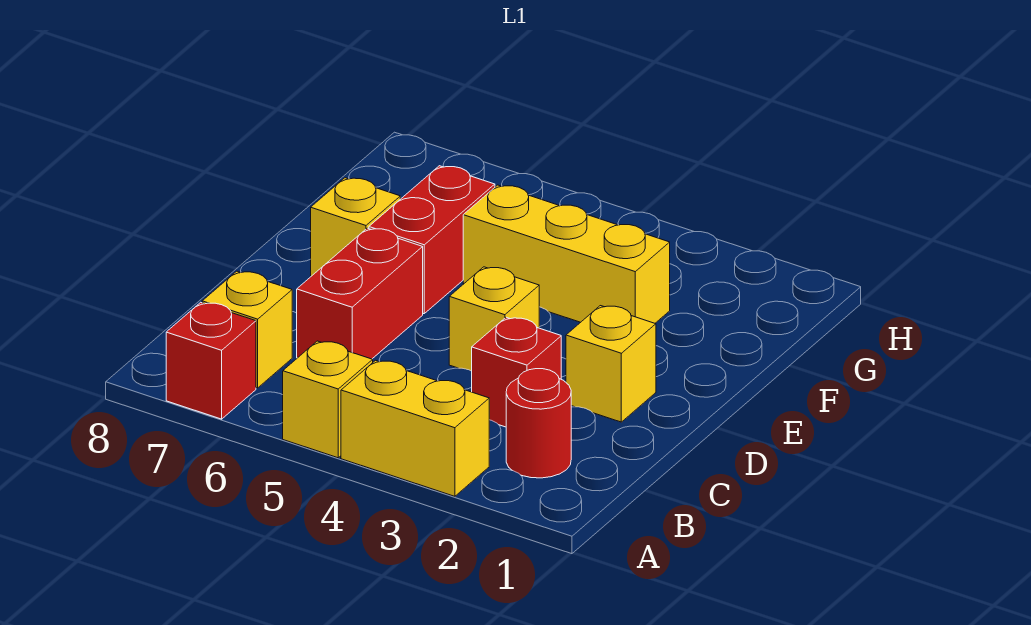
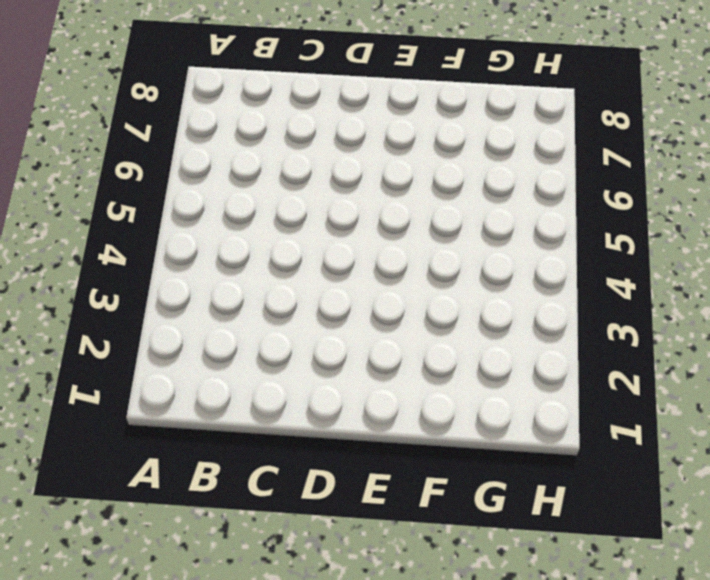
none -> yellow 1x2 brick [341,360,489,496]
none -> yellow 1x1 brick [283,341,373,458]
none -> red 1x1 brick [166,302,256,419]

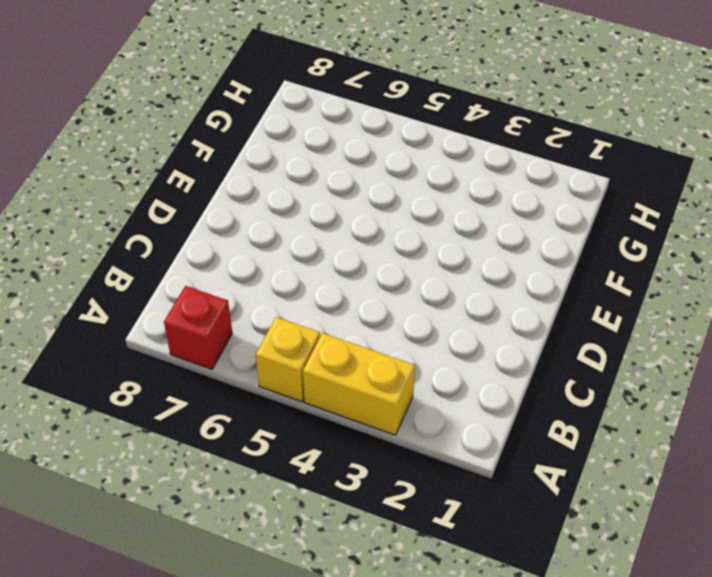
none -> red 1x1 round brick [506,369,571,478]
none -> yellow 1x1 brick [202,271,292,388]
none -> red 1x1 brick [472,317,561,427]

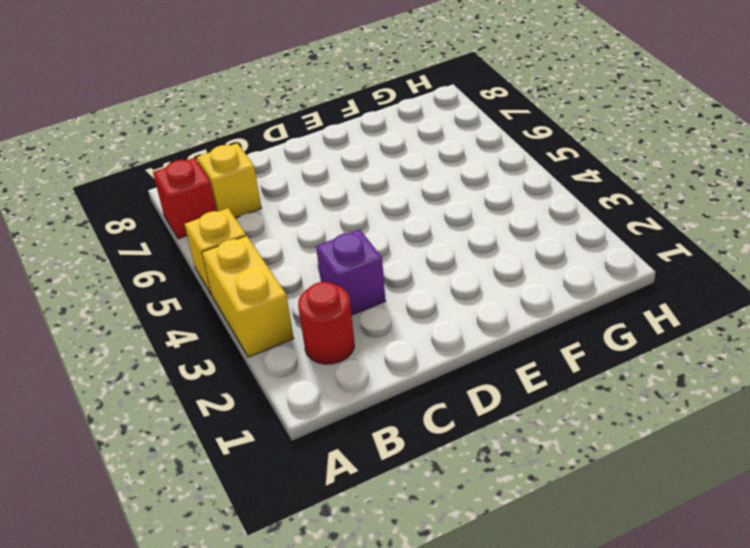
purple 1x1 brick [316,229,385,315] -> red 1x1 brick [472,317,561,427]
none -> red 1x2 brick [297,228,423,359]
none -> yellow 1x1 brick [566,306,656,422]
none -> yellow 1x1 brick [449,267,539,371]

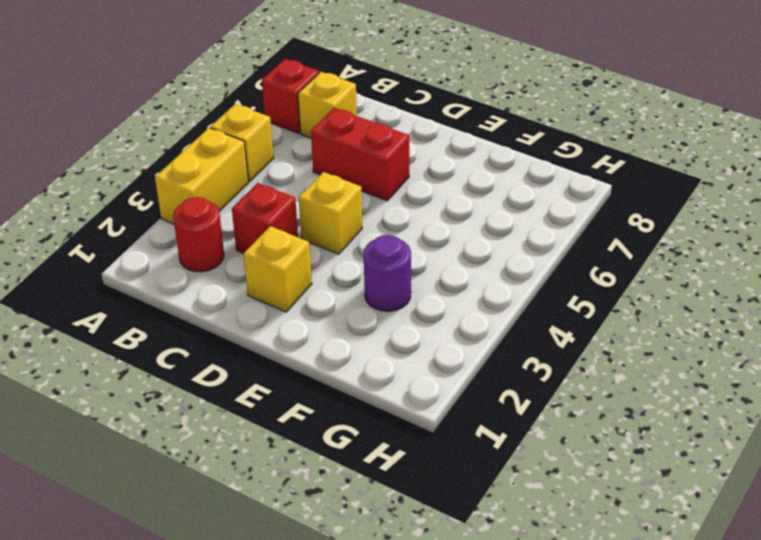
purple 1x1 round brick [364,235,411,311] -> yellow 1x3 brick [463,185,670,323]
none -> red 1x2 brick [369,166,495,314]
none -> yellow 1x1 brick [311,178,400,276]

